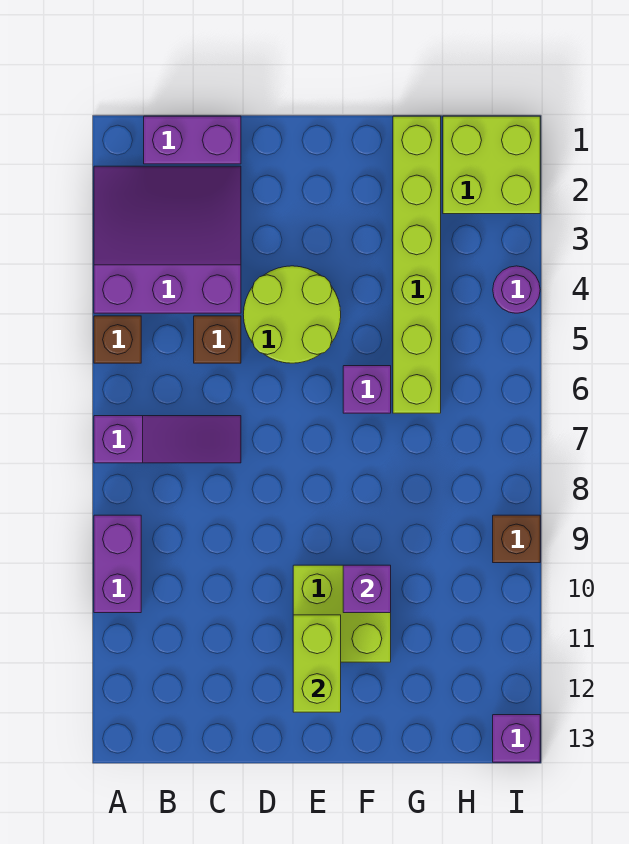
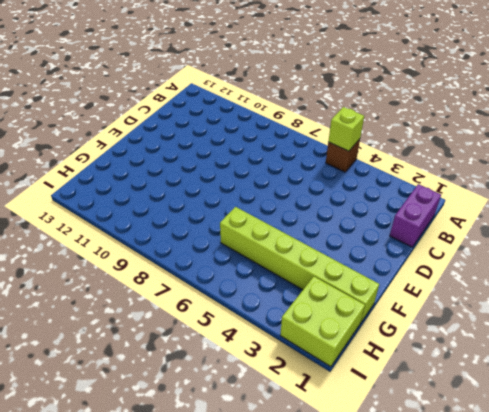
lime 1x1 brick [328,107,364,151] -> none
none -> purple 3x3 slope [94,166,241,313]
none -> purple 1x3 slope [94,416,241,463]
none -> purple 1x2 brick [94,515,141,613]

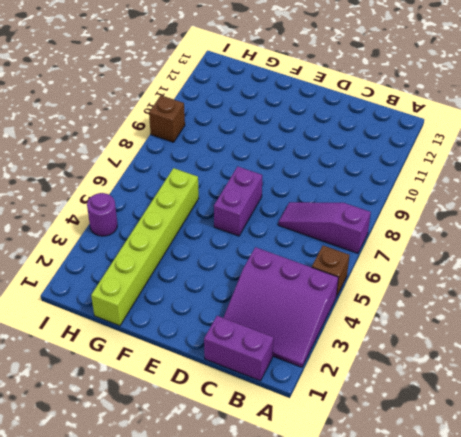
purple 1x2 brick [214,167,262,236] -> purple 1x2 brick moved to [94,515,141,613]
none -> brown 1x1 brick [194,316,241,363]
none -> lime 2x2 round brick [243,266,341,363]
none -> lime 2x2 brick [293,565,391,662]

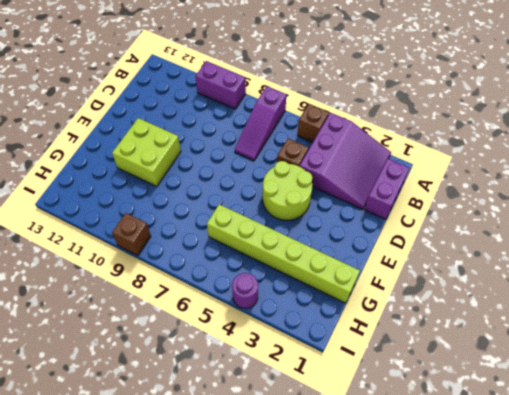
none -> purple 1x1 brick [343,366,391,413]
none -> lime 2x2 brick [443,116,540,214]
none -> purple 1x1 brick [493,715,540,762]

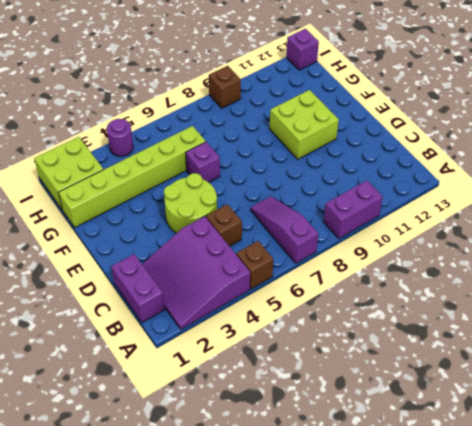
none -> lime 1x2 brick [293,615,341,712]
none -> purple 1x1 brick [343,565,391,613]

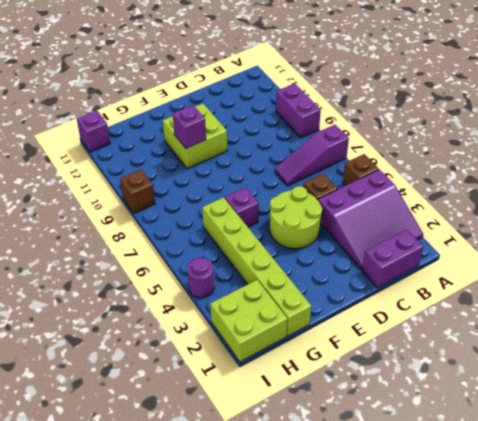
none -> lime 1x2 brick [293,615,341,712]

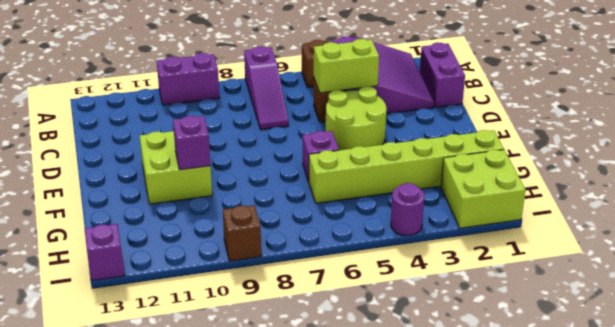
lime 1x2 brick [314,39,379,93] -> lime 1x2 brick moved to [293,615,341,712]

